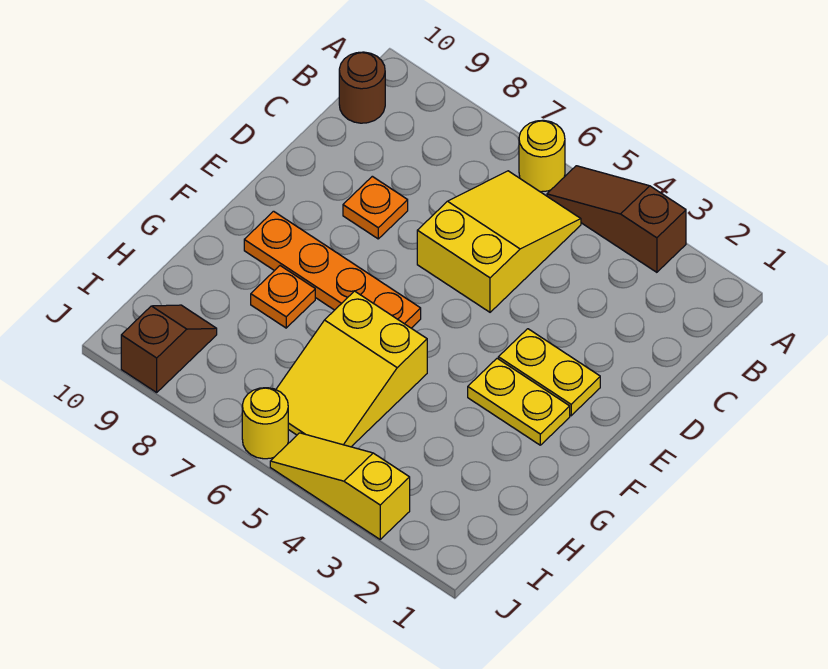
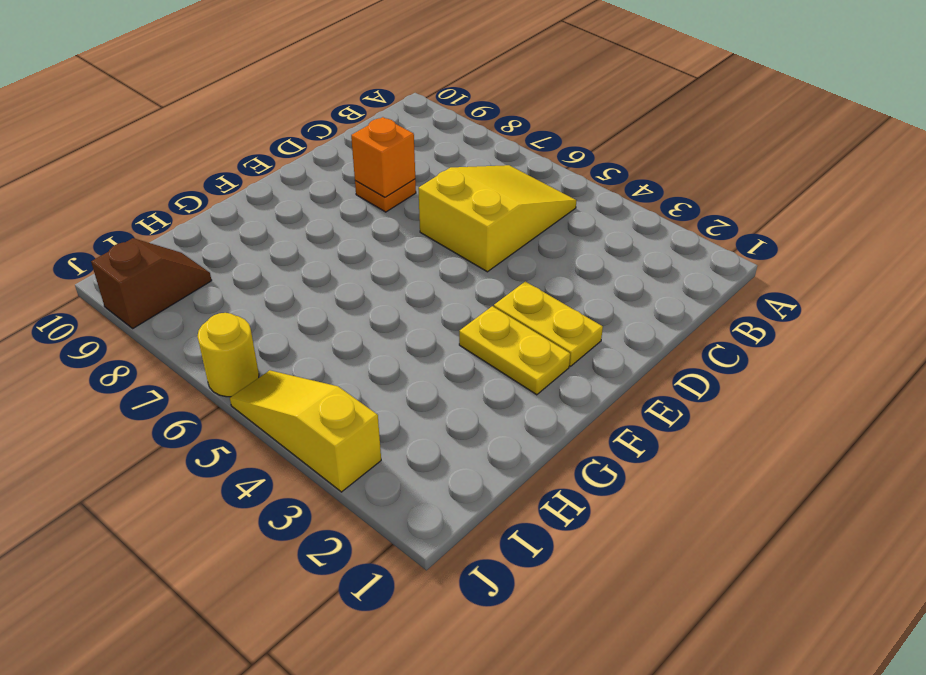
orange 1x1 brick [351,117,415,197] -> none
none -> brown 1x3 slope [547,166,686,272]
none -> yellow 1x1 round brick [519,120,565,192]
none -> brown 1x1 round brick [339,52,385,123]

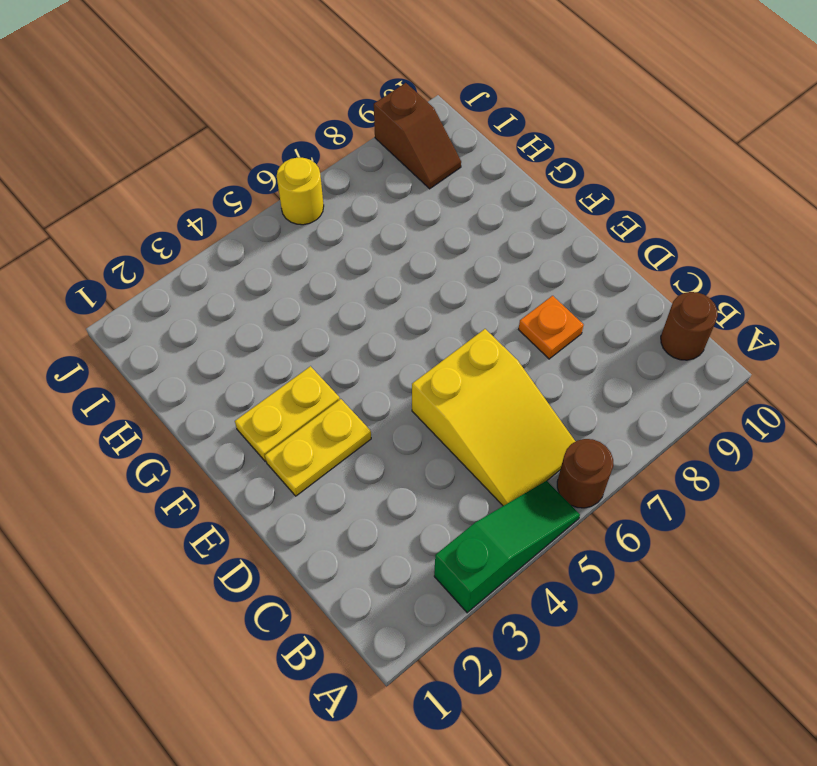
green 1x3 slope [434,481,580,613] -> brown 1x3 slope [547,166,686,272]
brown 1x1 round brick [557,439,613,508] -> yellow 1x1 round brick [519,120,565,192]
none -> orange 1x4 plate [244,211,421,328]
none -> yellow 2x3 slope [276,291,427,447]
none -> orange 1x1 plate [251,266,315,328]

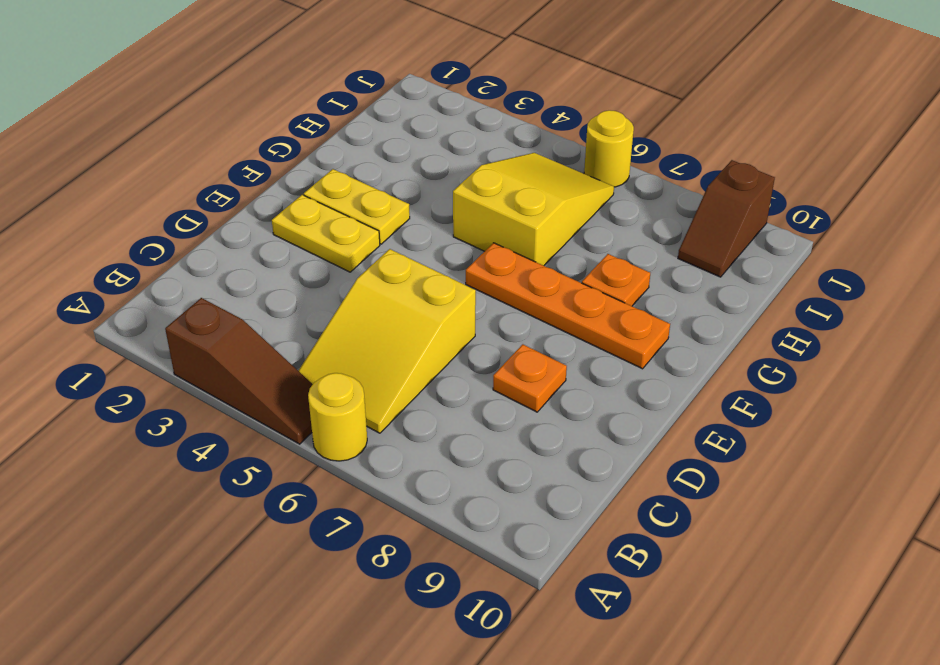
none -> brown 1x1 round brick [339,52,385,123]
none -> yellow 1x3 slope [270,433,410,539]

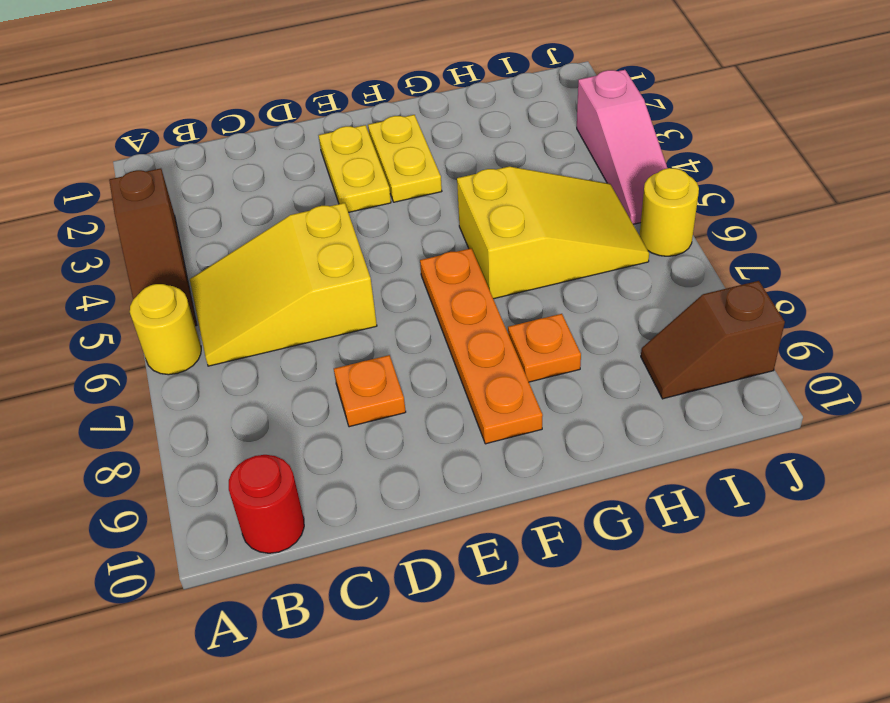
red 1x1 round brick [229,455,304,553] -> brown 1x1 round brick [339,52,385,123]
pink 1x3 slope [577,70,667,224] -> yellow 1x3 slope [270,433,410,539]

